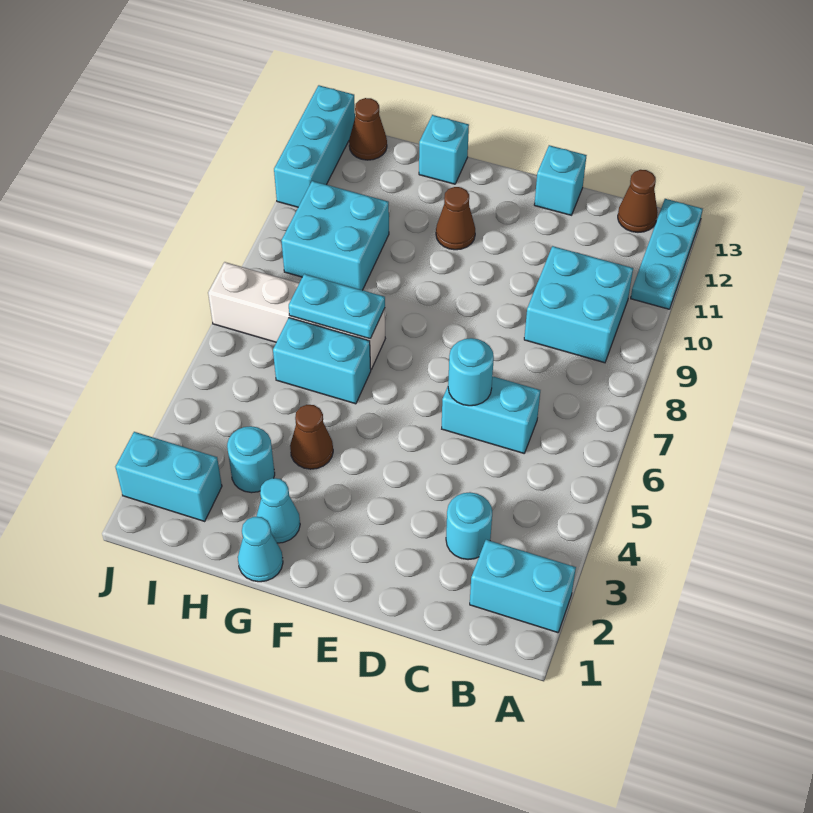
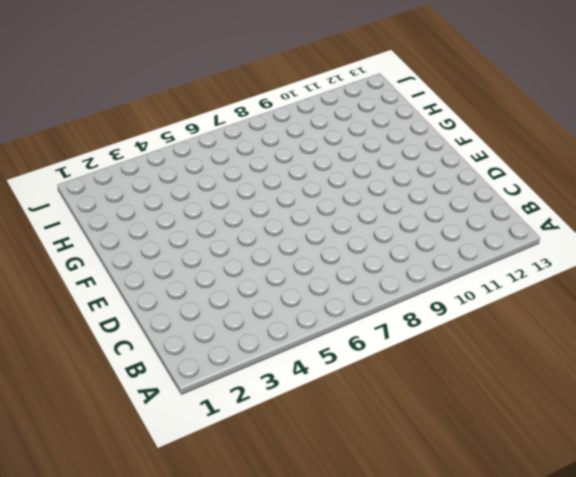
none -> cyan 1x2 brick [470,540,576,633]
none -> cyan 1x3 plate [631,199,703,309]
none -> cyan 2x2 brick [524,246,633,363]

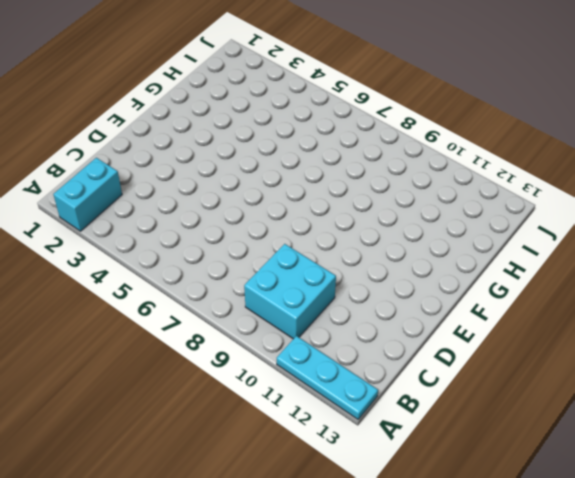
none -> brown 1x1 cone [618,170,658,232]
none -> cyan 1x1 round brick [446,492,492,560]
none -> cyan 1x2 brick [442,376,540,453]

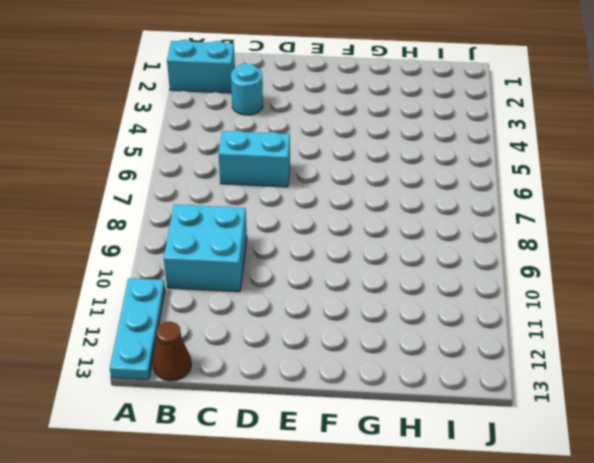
none -> cyan 1x1 brick [534,145,587,215]
none -> brown 1x1 cone [436,187,475,250]
none -> cyan 1x1 cone [238,517,283,582]

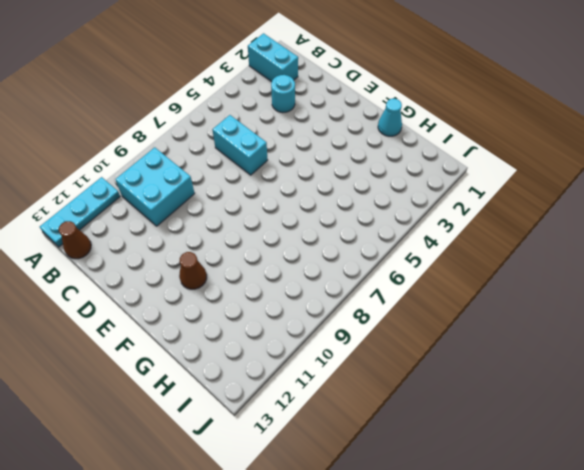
none -> cyan 1x1 brick [534,145,587,215]
none -> cyan 1x1 cone [256,478,300,543]
none -> brown 1x1 cone [290,405,333,469]

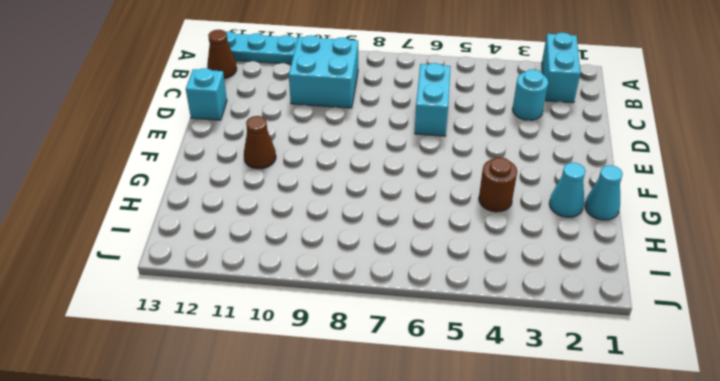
brown 1x1 round brick [479,157,517,212] -> brown 1x1 cone [290,405,333,469]
none -> cyan 1x2 brick [273,318,371,404]
none -> white 1x4 brick [208,262,385,369]
none -> cyan 1x1 brick [419,115,469,184]

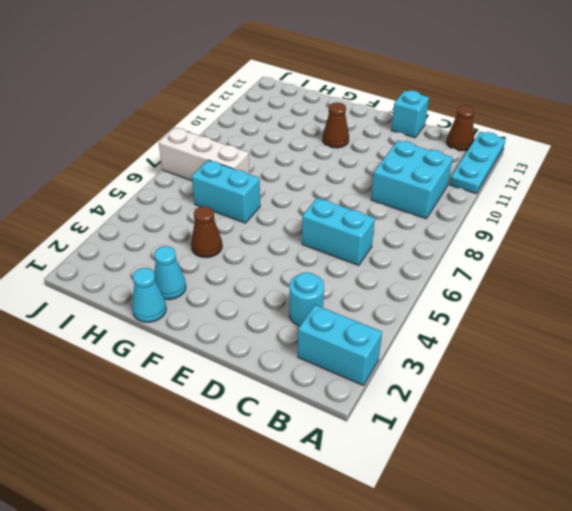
white 1x3 brick [159,128,250,180] -> white 1x4 brick [208,262,385,369]
none -> cyan 1x1 brick [419,115,469,184]
none -> cyan 1x1 round brick [227,426,275,493]
none -> cyan 2x2 brick [282,181,389,290]

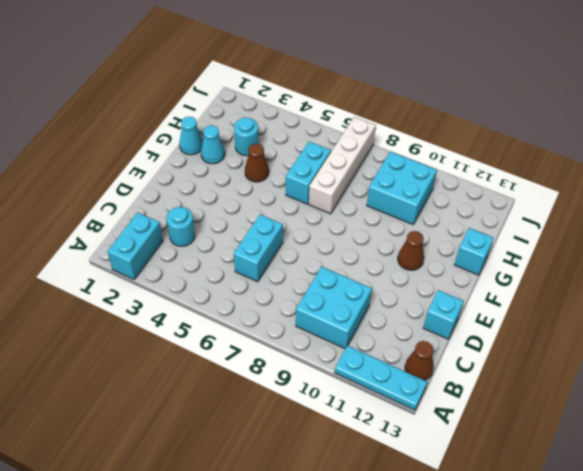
none -> cyan 1x2 brick [116,432,222,521]
none -> brown 1x1 cone [349,98,387,160]
none -> cyan 1x3 brick [274,85,355,207]

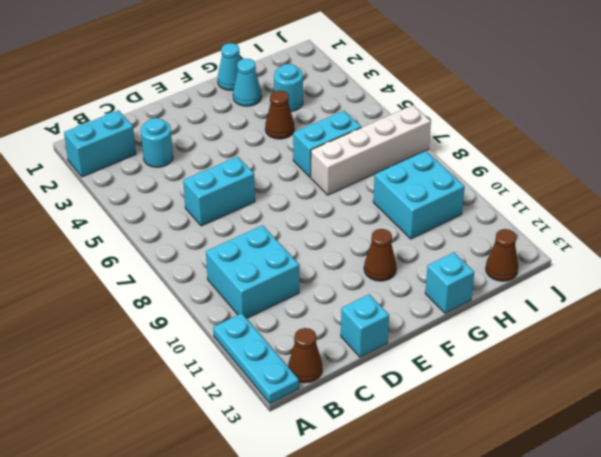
none -> cyan 1x2 brick [116,432,222,521]
none -> cyan 1x3 brick [274,85,355,207]
none -> cyan 1x1 round brick [448,338,494,406]

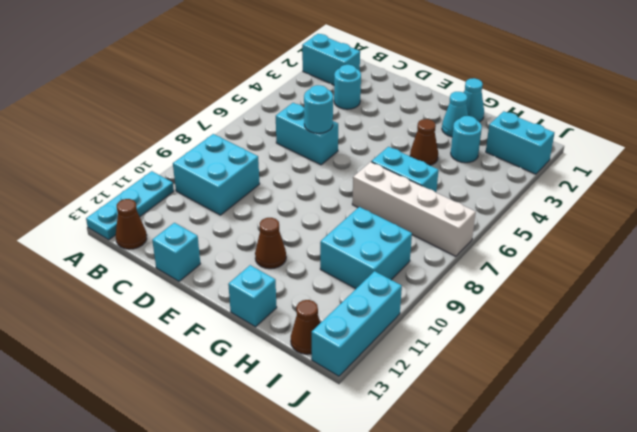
none -> cyan 1x2 plate [289,274,385,339]

